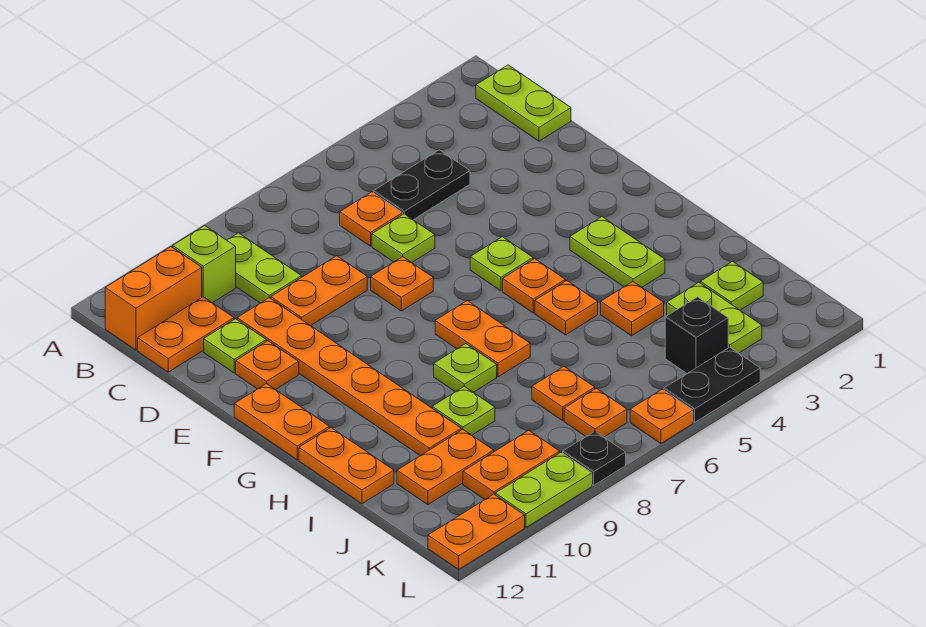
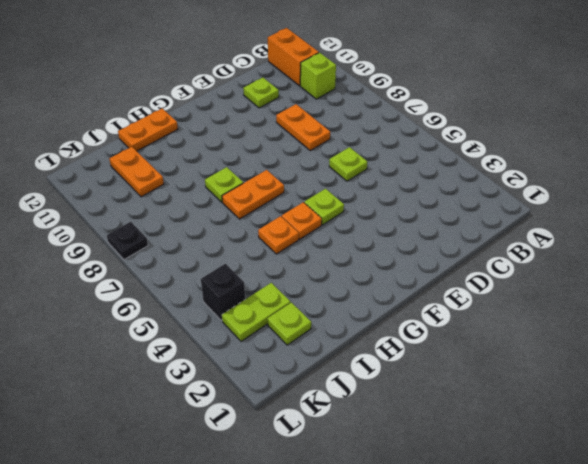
none -> lime 1x2 plate [476,65,571,141]
none -> lime 1x2 plate [227,233,301,303]
none -> black 1x2 plate [373,150,470,220]
none -> orange 1x1 plate [340,192,403,246]

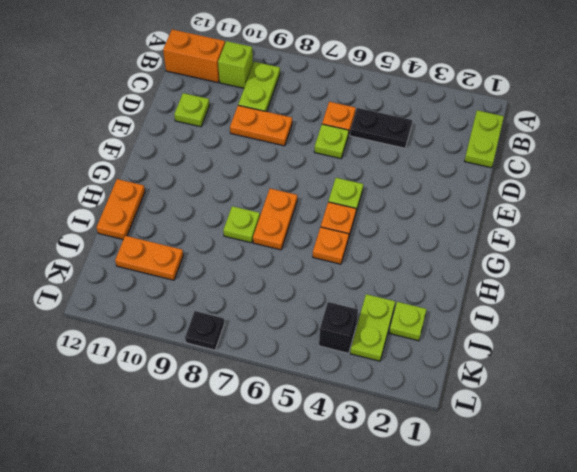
none -> orange 1x2 plate [138,297,234,372]
none -> orange 1x6 plate [237,298,461,456]
none -> orange 1x1 plate [371,257,433,311]
none -> orange 1x1 plate [236,341,299,390]

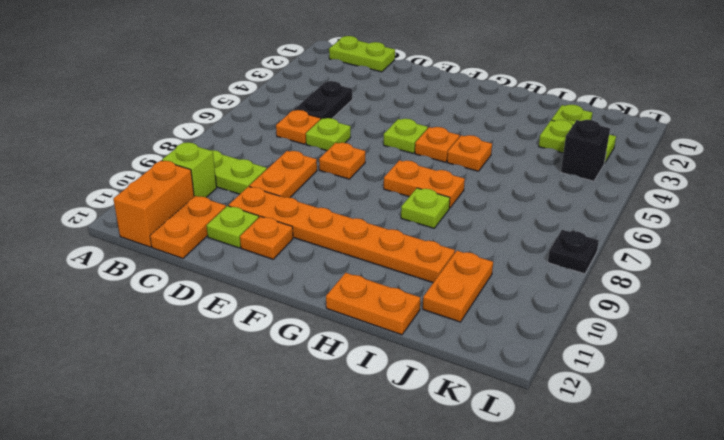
none -> orange 1x2 plate [234,384,329,460]
none -> lime 1x2 plate [570,217,665,287]
none -> orange 1x1 plate [601,282,664,336]
none -> lime 1x1 plate [432,386,495,435]

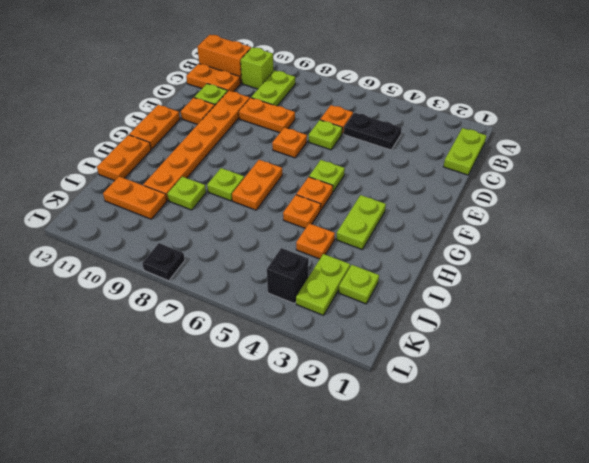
none -> orange 1x1 plate [532,366,595,421]
none -> orange 1x1 plate [564,388,627,437]
none -> orange 1x2 plate [463,430,560,499]
none -> black 1x2 plate [664,347,760,422]

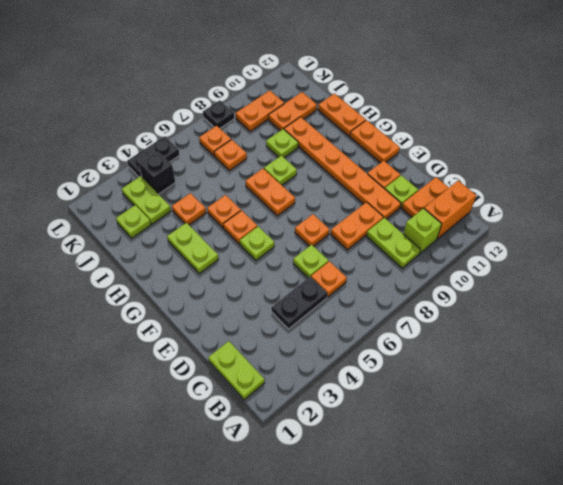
none -> orange 1x1 plate [630,389,693,443]
none -> lime 1x2 plate [495,452,592,527]
none -> orange 1x2 plate [428,494,525,569]

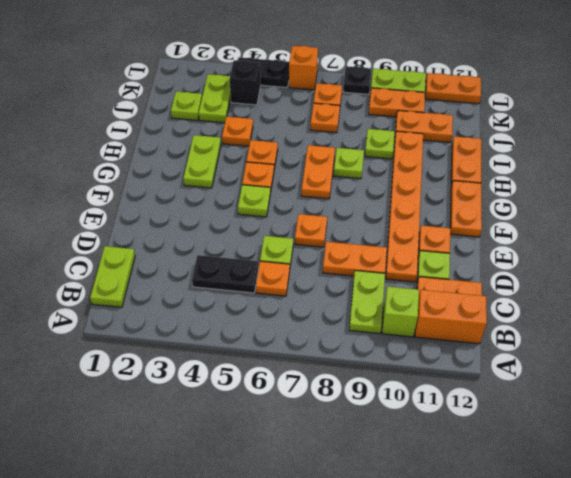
orange 1x1 brick [289,46,318,90] -> orange 1x1 plate [630,389,693,443]

